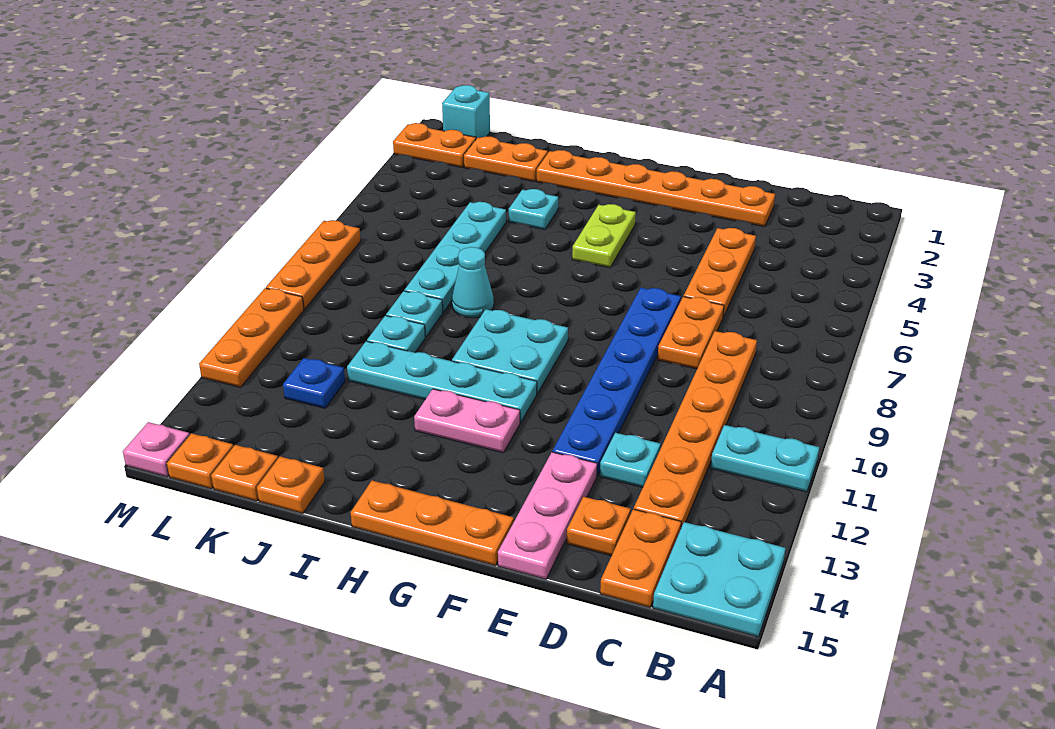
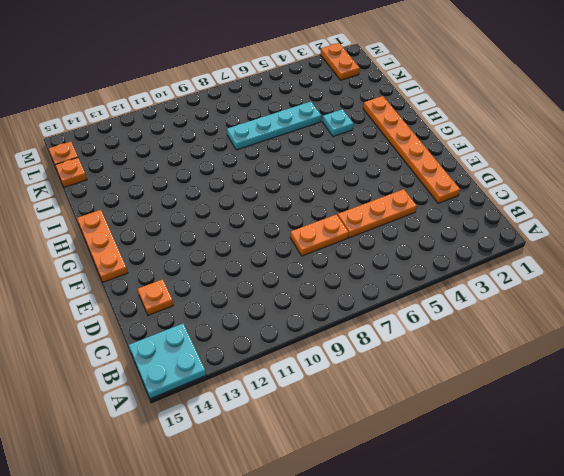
none -> cyan 1x2 plate [711,425,819,492]
none -> orange 1x6 plate [634,331,757,527]
none -> orange 1x2 plate [600,509,681,608]
none -> cyan 1x1 plate [600,433,660,487]

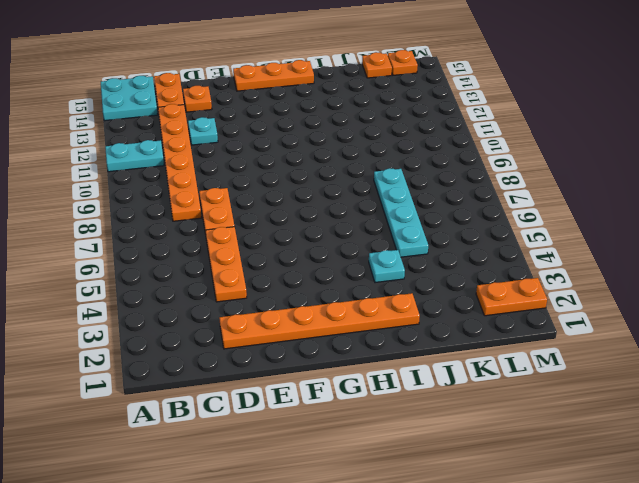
none -> blue 1x6 plate [553,288,681,476]
none -> pink 1x3 plate [498,452,597,579]
none -> lime 1x2 plate [572,204,636,268]
none -> cyan 2x2 plate [452,309,568,394]

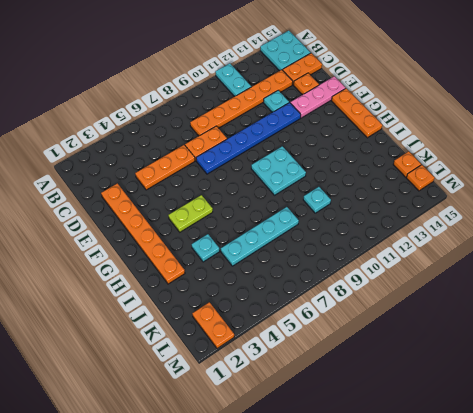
none -> cyan 1x4 plate [347,341,537,423]
none -> pink 1x2 plate [414,389,520,453]
none -> cyan 1x1 cone [452,247,494,318]
none -> orange 1x2 plate [464,136,548,182]

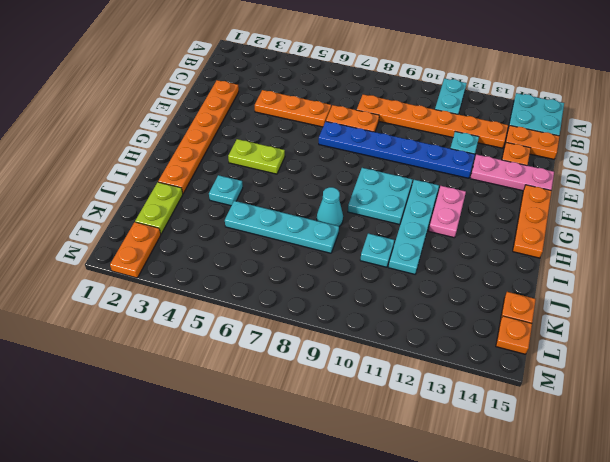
lime 1x2 plate [135,182,183,234] -> orange 1x2 plate [464,136,548,182]
none -> cyan 1x1 plate [386,291,443,337]
none -> orange 1x1 plate [257,457,325,513]
none -> blue 1x1 plate [283,358,345,408]
none -> cyan 1x1 brick [442,85,490,139]

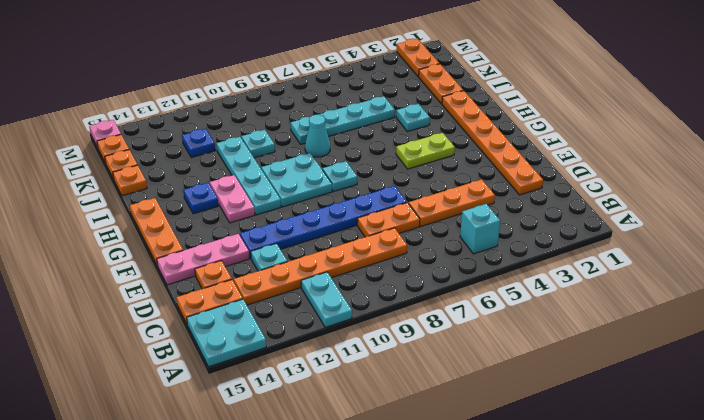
cyan 1x1 brick [460,204,500,254] -> cyan 1x1 brick moved to [442,85,490,139]
cyan 1x1 plate [323,161,357,192] -> cyan 1x1 plate moved to [386,291,443,337]
blue 1x1 plate [183,183,218,214] -> none
none -> orange 1x3 plate [266,220,361,309]
none -> orange 1x3 plate [199,288,304,387]

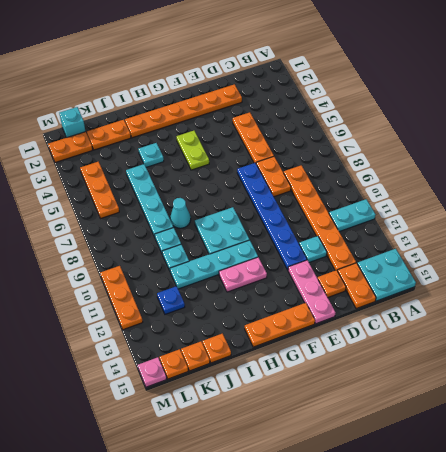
orange 1x3 plate [80,162,119,218] -> orange 1x3 plate moved to [266,220,361,309]

